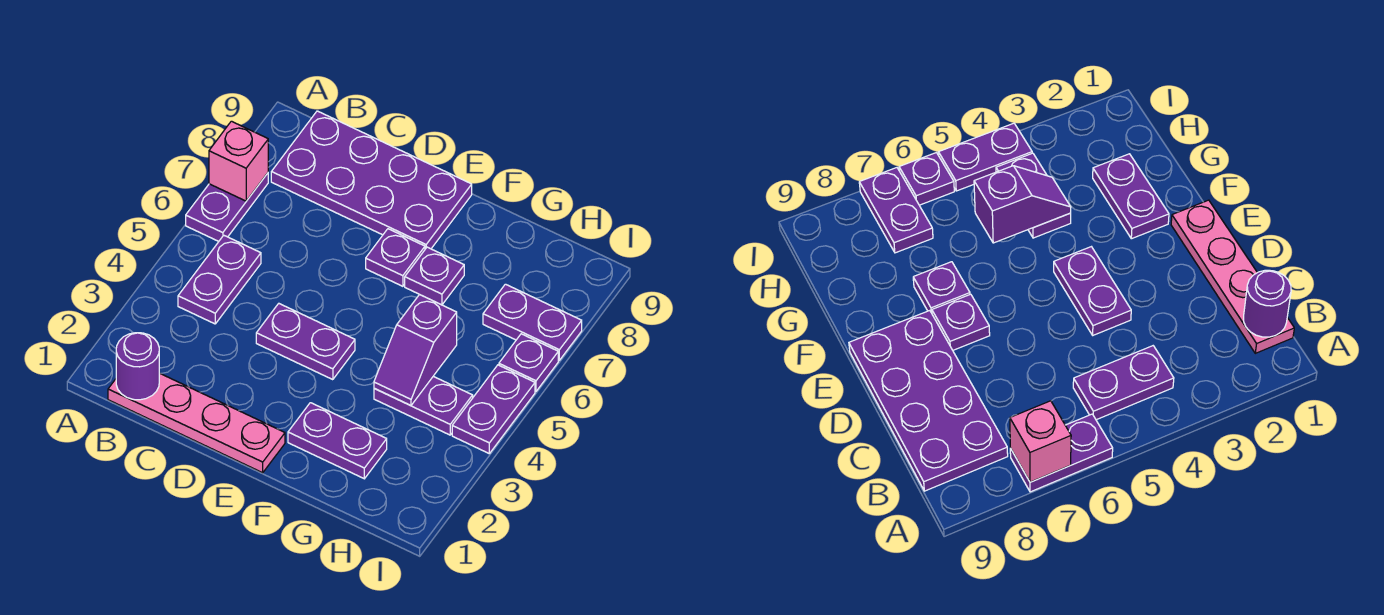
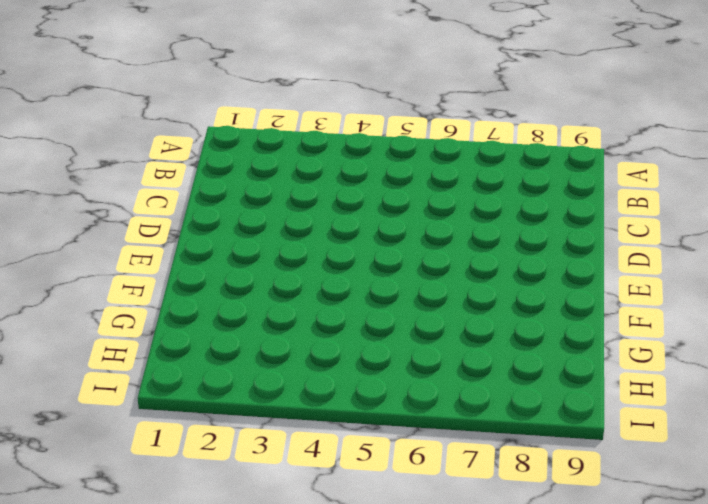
none -> purple 1x2 plate [186,173,268,241]
none -> pink 1x4 plate [108,373,285,473]
none -> purple 1x2 plate [178,235,261,324]

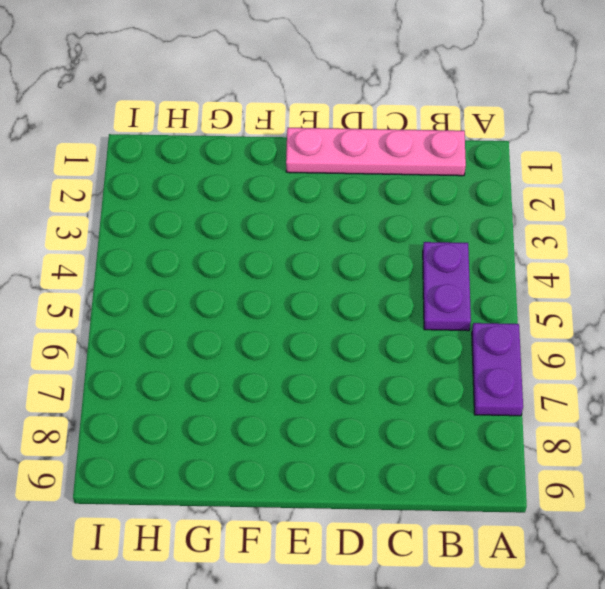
none -> purple 2x4 plate [271,111,472,249]
none -> purple 1x2 plate [256,304,355,380]
none -> purple 1x1 plate [366,229,425,286]

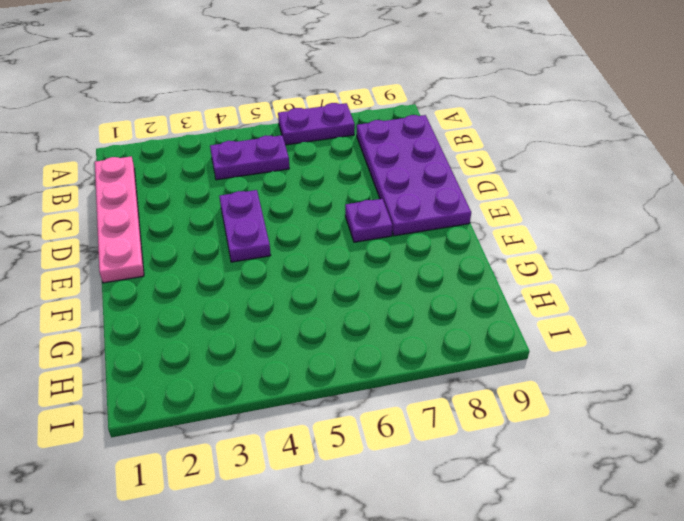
none -> purple 1x2 plate [288,403,387,479]
none -> purple 1x1 plate [405,247,464,305]
none -> purple 1x2 plate [374,376,473,435]

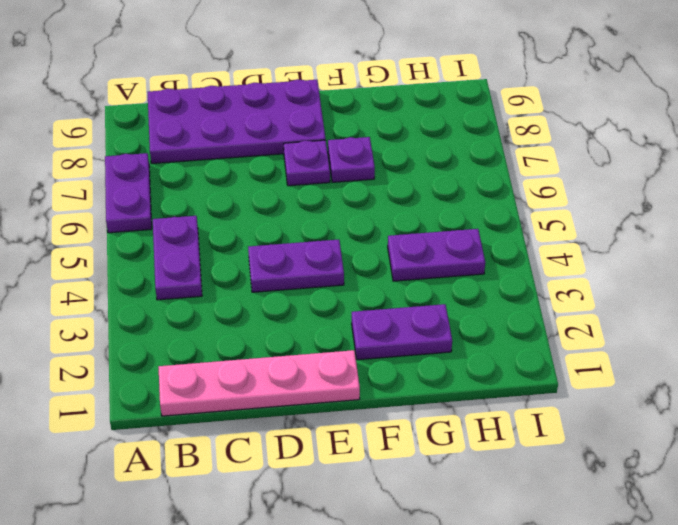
none -> purple 1x2 plate [483,284,582,360]
none -> purple 1x2 plate [452,365,535,453]
none -> purple 1x1 plate [499,334,558,391]

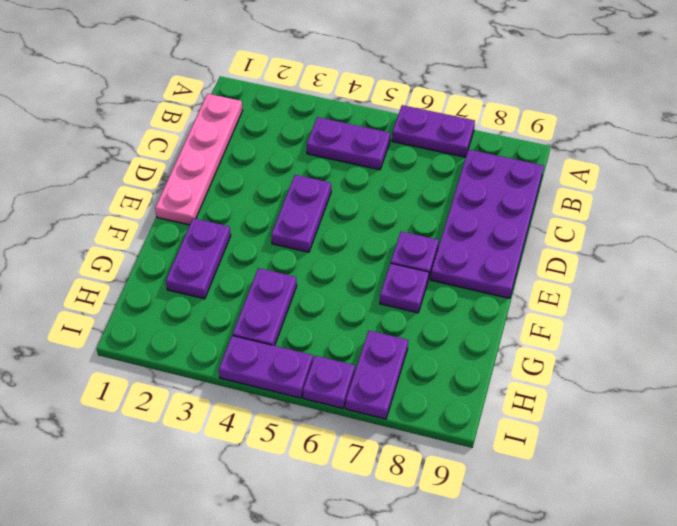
none -> pink 1x1 brick [209,121,268,201]
none -> purple 1x1 round brick [116,333,159,400]
none -> purple 1x2 slope [374,294,457,406]

